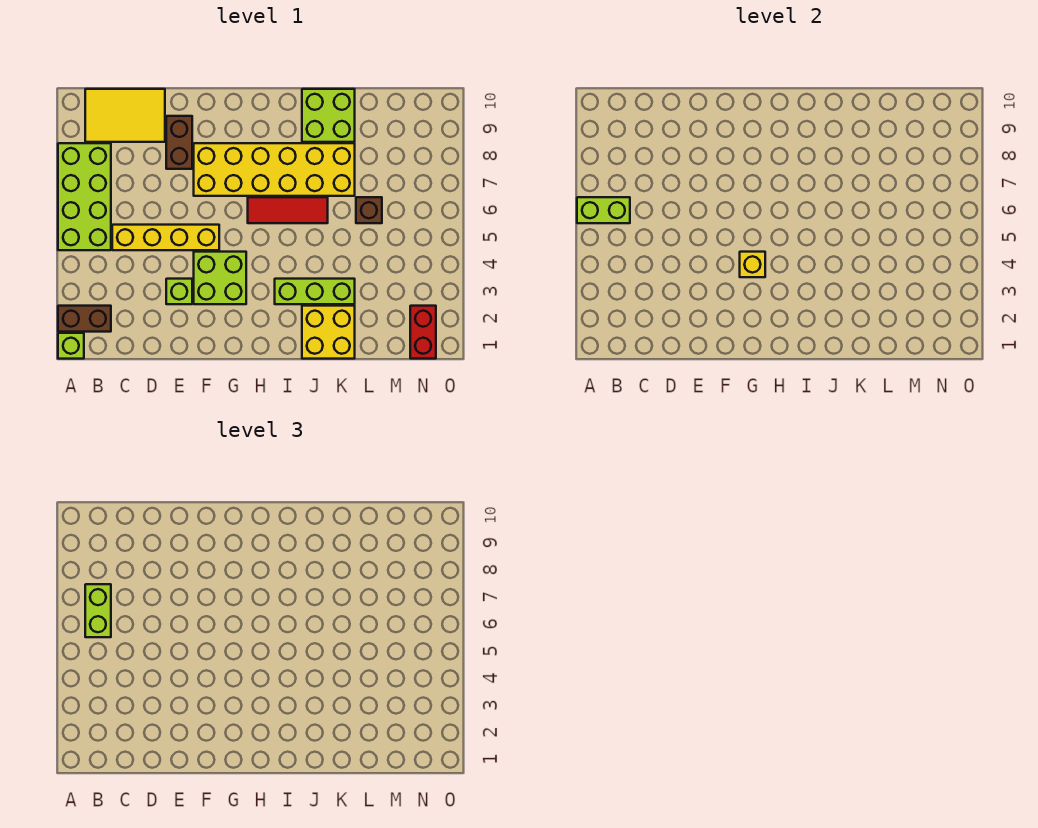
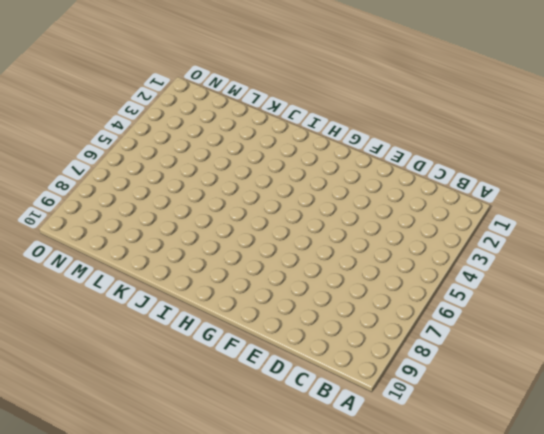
none -> lime 1x1 brick [58,333,84,359]
none -> brown 1x2 brick [58,306,111,332]
none -> lime 2x4 brick [58,143,111,250]

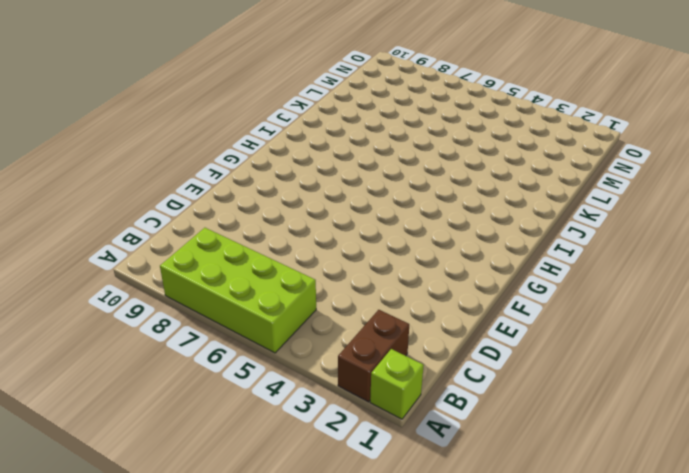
none -> yellow 2x3 tile [85,89,165,142]
none -> yellow 1x4 brick [112,225,219,250]
none -> lime 1x1 brick [166,279,192,304]

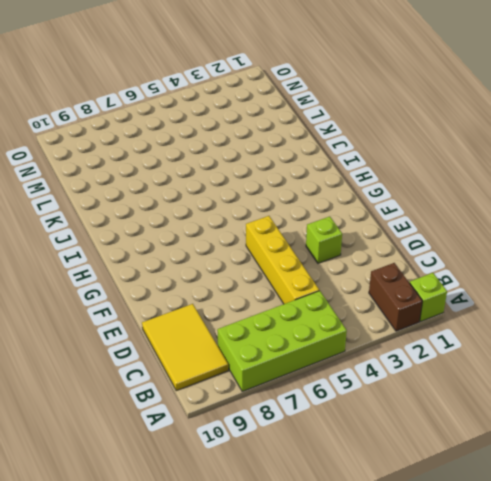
none -> brown 1x2 brick [166,116,192,169]
none -> lime 2x2 brick [194,252,246,304]
none -> yellow 2x6 brick [194,143,355,196]

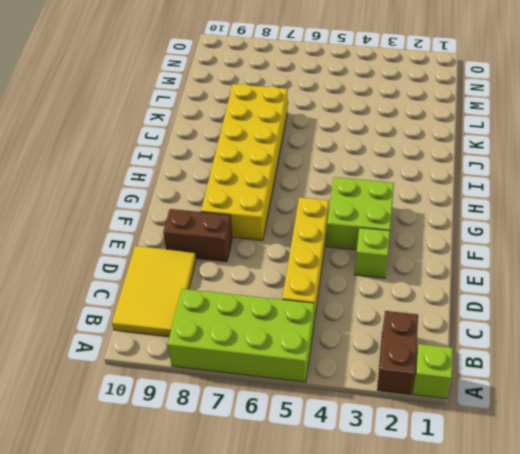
none -> red 1x3 tile [248,197,328,223]
none -> lime 1x3 brick [275,279,355,304]
none -> yellow 2x2 brick [302,306,355,359]

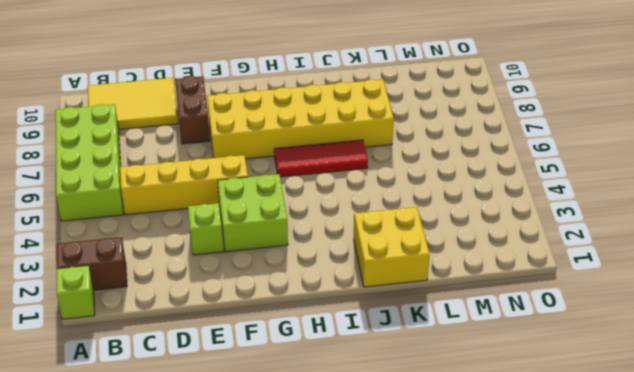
none -> lime 1x3 brick [275,279,355,304]
none -> lime 2x2 brick [302,89,355,142]
none -> brown 1x1 brick [356,197,382,223]

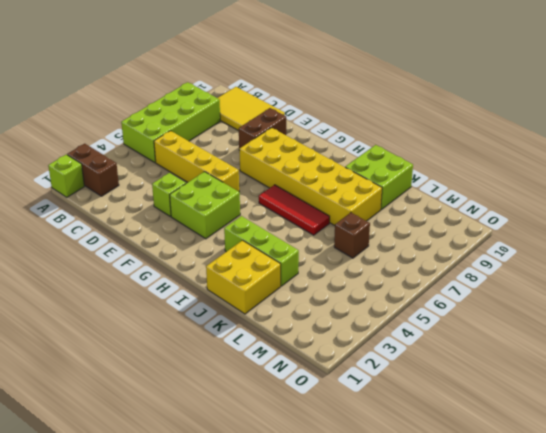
none -> red 1x2 brick [410,306,436,359]
none -> lime 1x2 brick [577,197,630,223]
none -> yellow 1x1 brick [740,252,765,277]

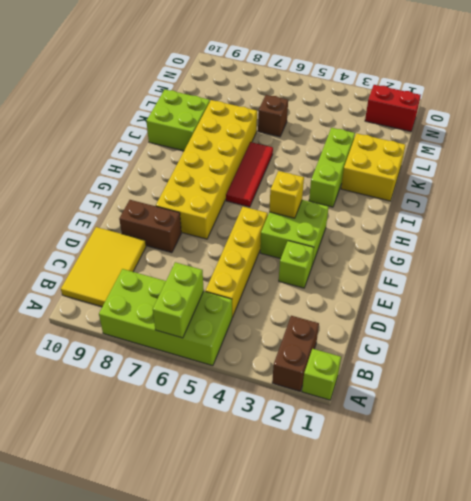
none -> lime 1x2 brick [85,584,111,637]

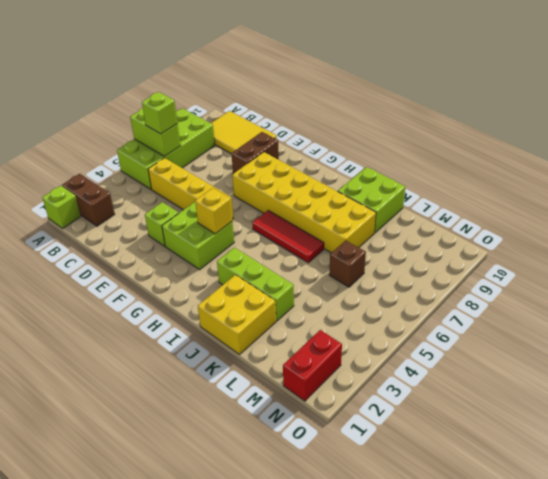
lime 1x1 brick [142,92,177,134] -> lime 1x2 brick [85,584,111,637]

